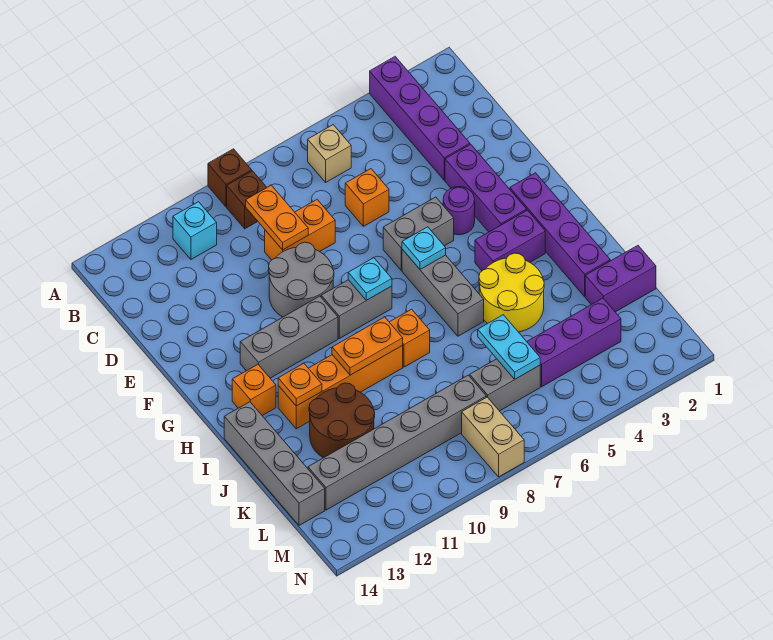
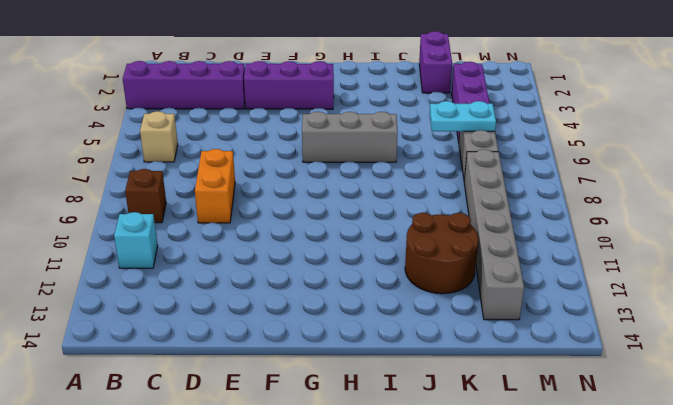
none -> brown 1x1 brick [208,149,252,207]
none -> orange 1x1 brick [345,169,389,226]
none -> grey 2x2 round brick [269,242,334,317]
none -> purple 1x1 round brick [443,187,475,235]

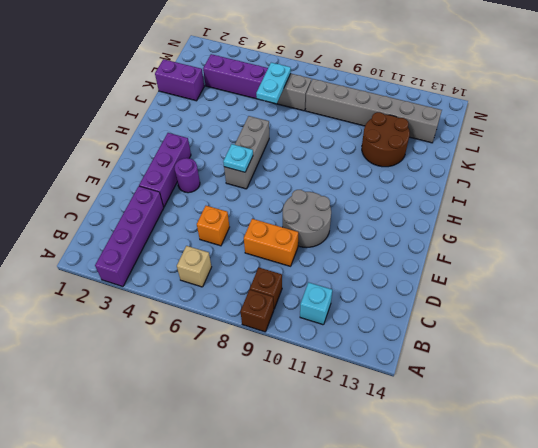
none -> grey 1x2 brick [383,197,454,270]
none -> purple 1x4 brick [510,173,610,296]
none -> grey 1x2 brick [321,280,392,338]
none -> grey 1x3 brick [240,296,338,378]

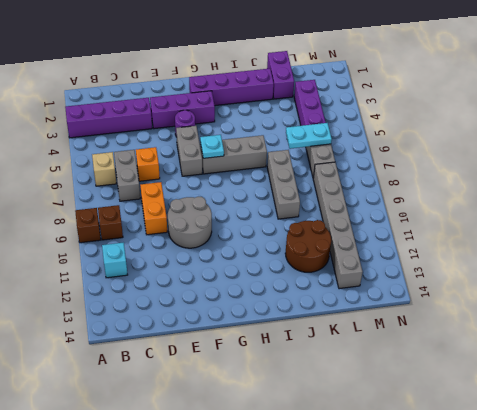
grey 1x2 brick [114,150,140,201] -> grey 1x2 brick moved to [321,280,392,338]
grey 1x3 brick [267,150,300,219] -> grey 1x3 brick moved to [240,296,338,378]
none -> purple 1x2 brick [475,210,545,271]
none -> orange 1x1 brick [232,365,276,416]
none -> yellow 2x2 round brick [479,253,544,332]
none -> orange 1x1 brick [390,309,430,367]

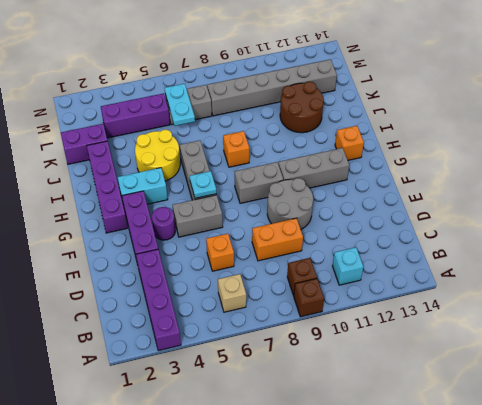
cyan 1x2 brick [118,168,168,206] -> purple 1x2 brick [475,210,545,271]
none -> orange 1x4 brick [278,346,403,429]
none -> grey 1x4 brick [224,402,325,525]
none -> tan 1x2 brick [462,397,524,477]
none -> orange 1x2 plate [246,185,308,250]

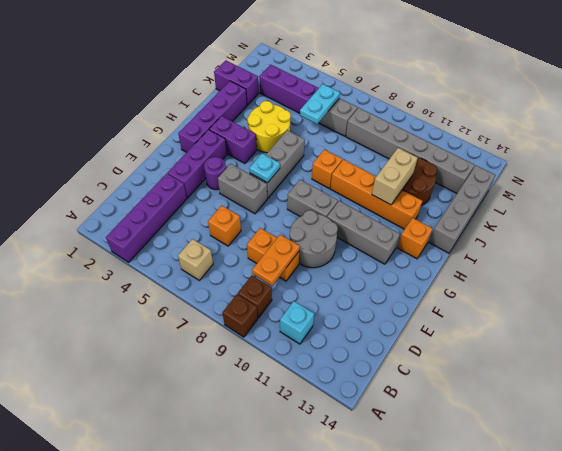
tan 1x2 brick [372,148,418,205] -> tan 1x2 brick moved to [462,397,524,477]
none -> cyan 1x1 plate [348,258,392,300]
none -> orange 1x2 plate [332,317,403,375]
none -> orange 1x1 plate [278,363,322,406]

